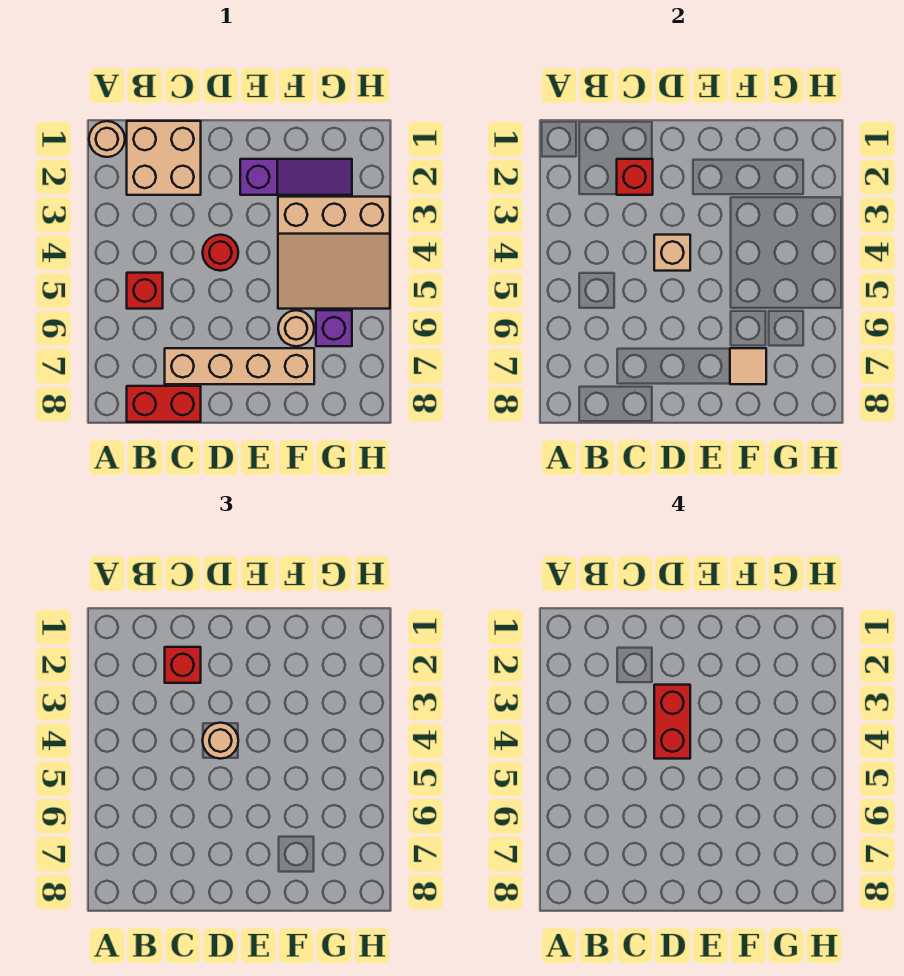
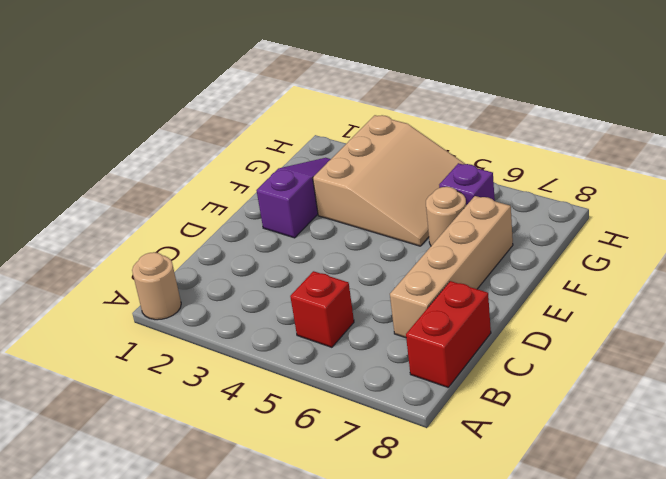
none -> tan 2x2 brick [127,121,201,195]
none -> red 1x1 round brick [202,235,238,271]
none -> red 1x1 brick [617,159,653,195]

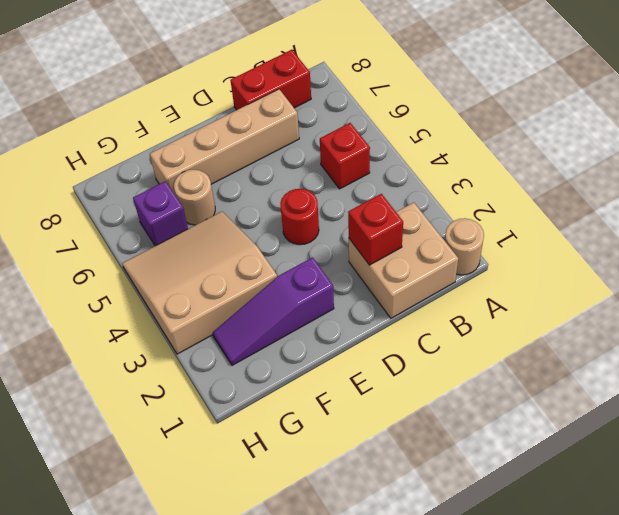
none -> tan 1x1 brick [654,235,690,271]
none -> tan 1x1 tile [730,348,766,384]
none -> red 1x1 brick [165,647,201,683]

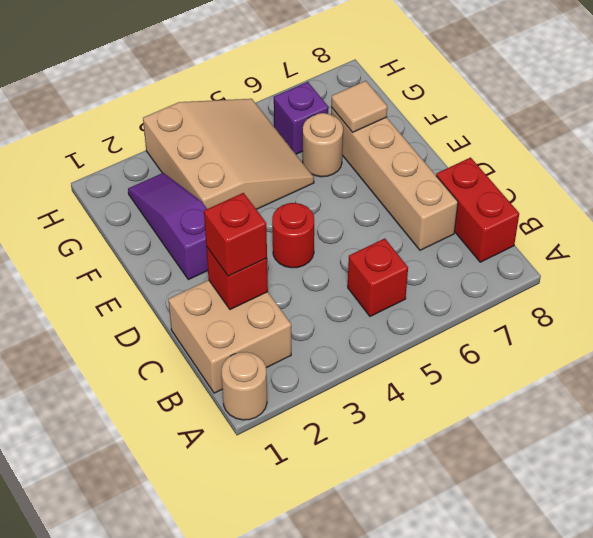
none -> tan 1x1 brick [654,235,690,271]
none -> tan 1x1 round brick [202,723,238,759]
none -> red 1x2 brick [654,685,690,759]

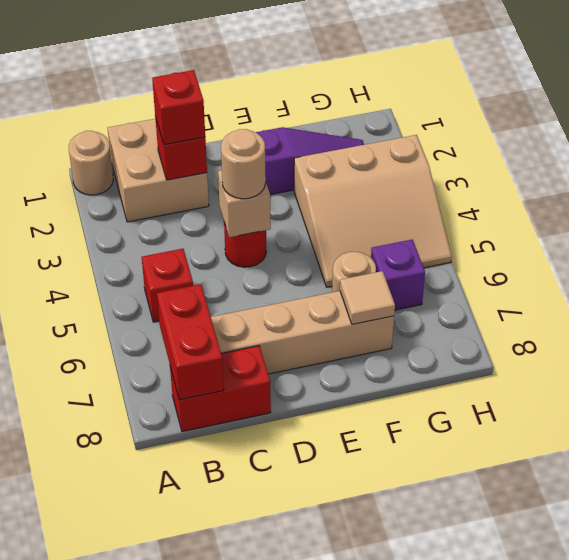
red 1x2 brick [157,284,224,400] -> red 1x2 brick moved to [654,685,690,759]

